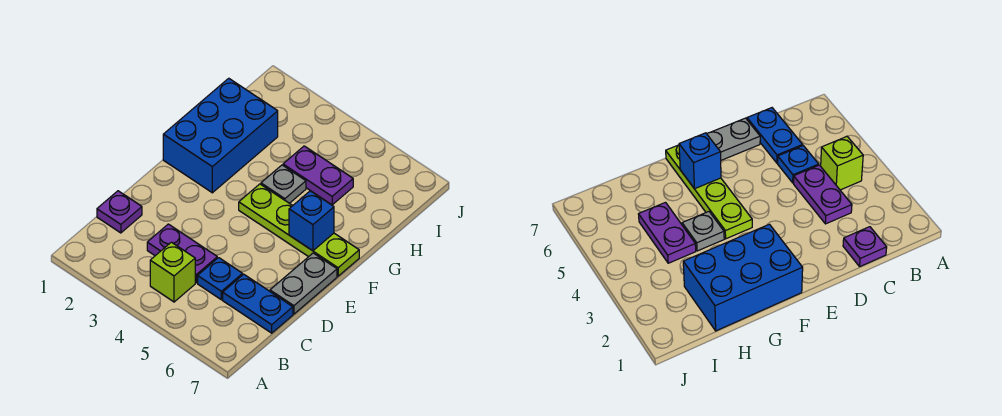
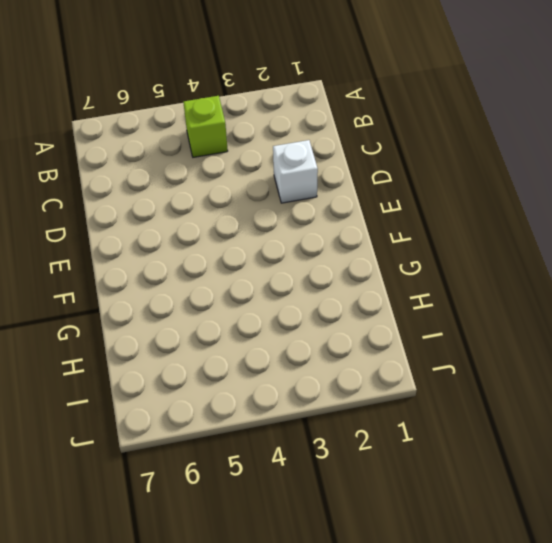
white 1x1 brick [273,140,318,203] -> none
none -> purple 1x1 plate [97,191,142,233]
none -> purple 1x2 plate [147,224,217,283]

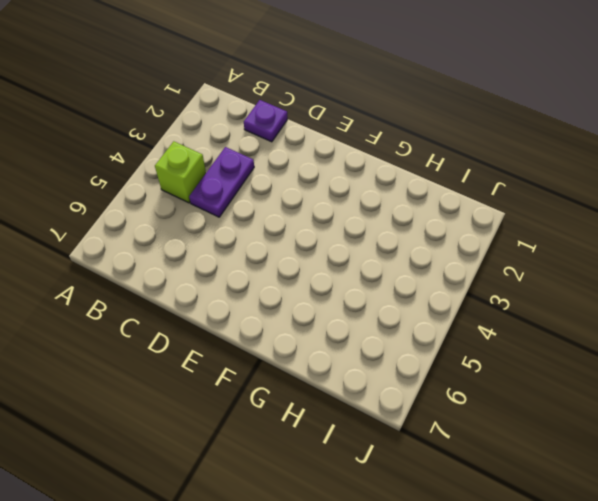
none -> blue 1x1 plate [198,258,243,300]
none -> blue 1x2 plate [223,274,293,333]

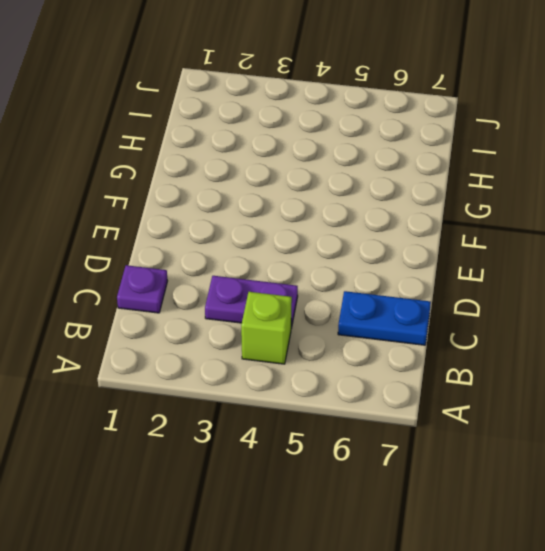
none -> blue 1x1 plate [198,258,243,300]
none -> grey 1x2 plate [270,253,337,314]

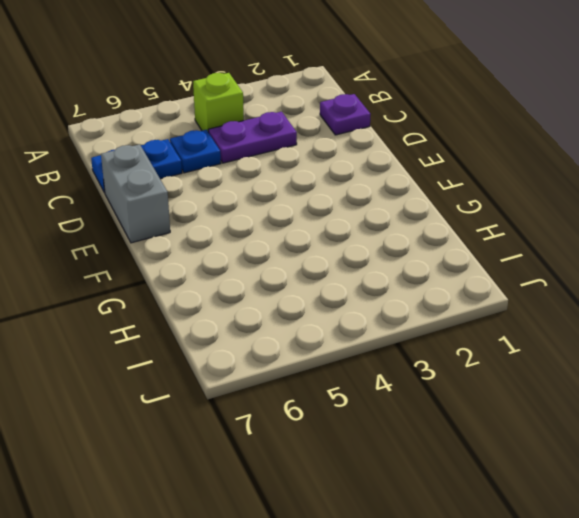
grey 1x2 brick [101,144,170,243] -> grey 1x2 plate [270,253,337,314]
none -> blue 2x3 brick [163,78,278,193]
none -> lime 1x4 plate [239,184,359,276]

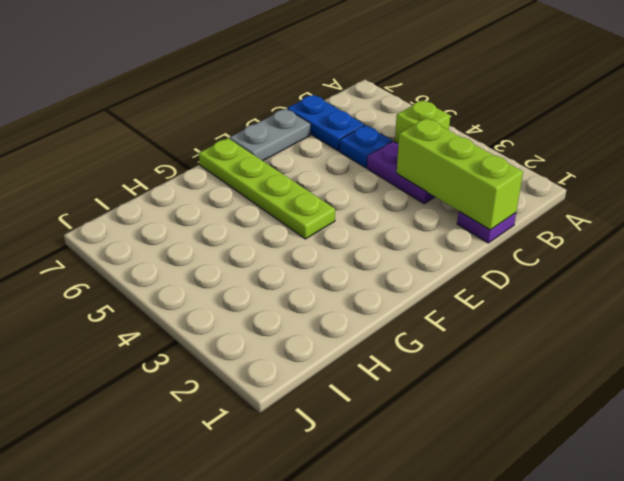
lime 1x3 brick [397,118,523,230] -> none
none -> blue 2x3 brick [163,78,278,193]
none -> grey 1x1 plate [261,165,306,203]

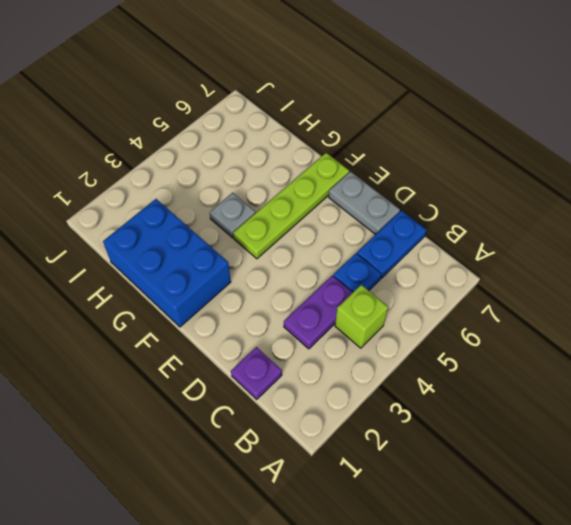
none -> purple 1x2 plate [283,146,353,205]
none -> blue 1x1 brick [289,191,334,251]

